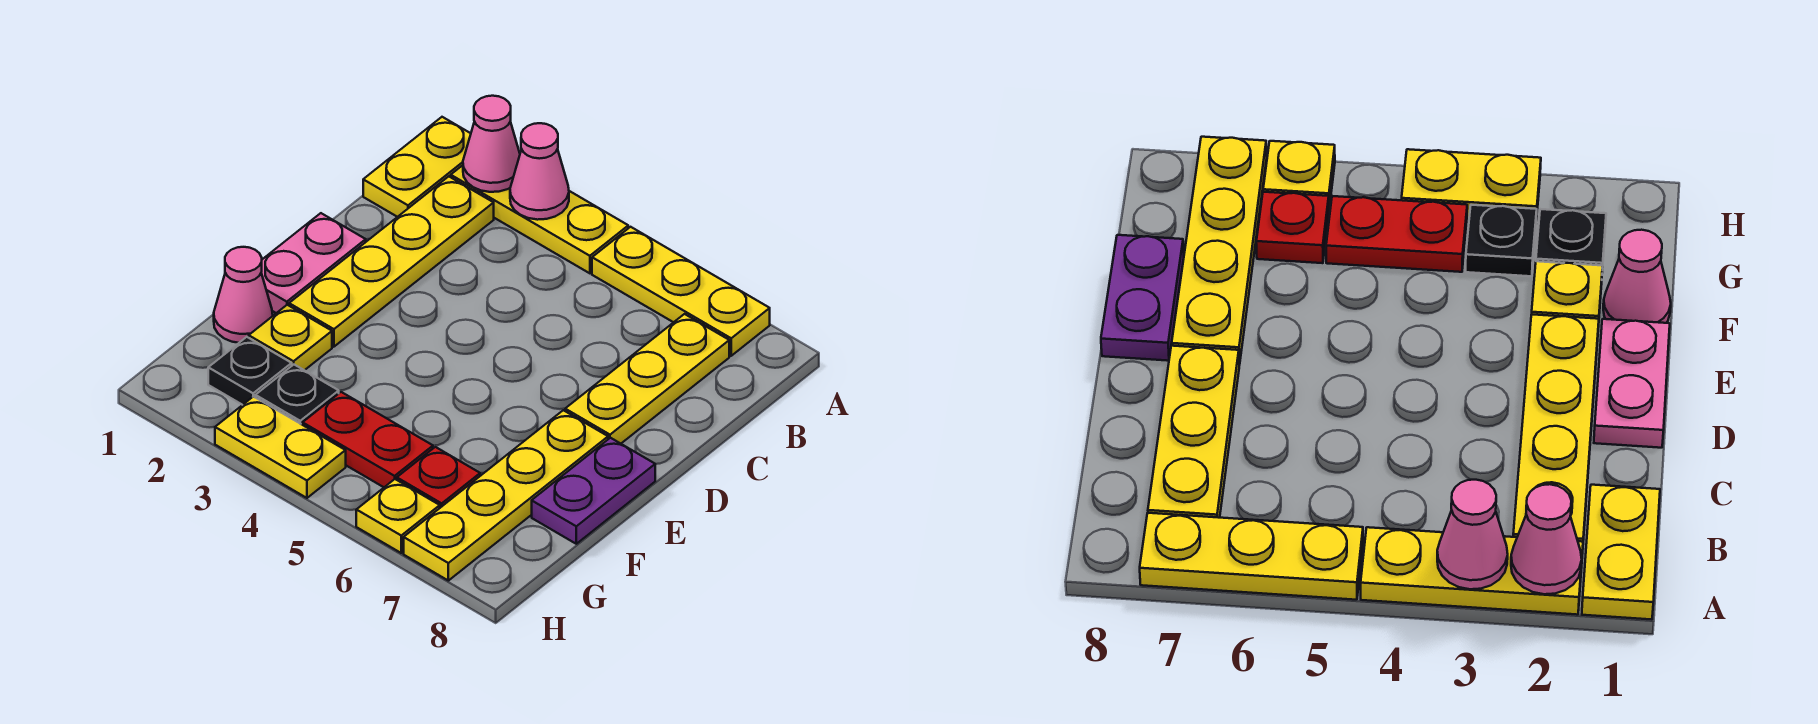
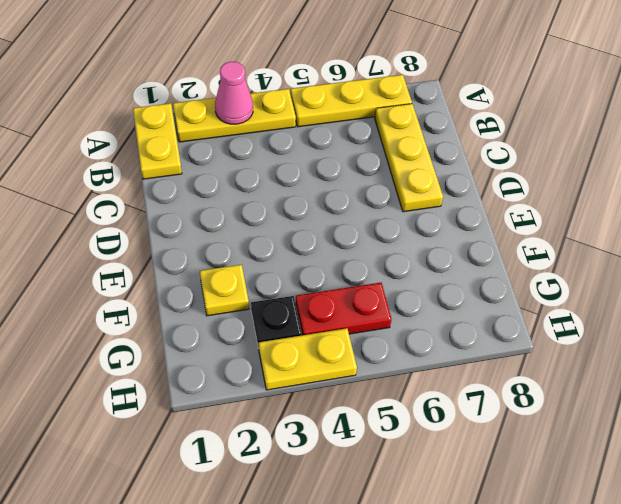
none -> yellow 1x4 plate [289,176,494,347]
none -> pink 1x2 plate [261,213,366,313]
none -> yellow 1x4 plate [404,410,608,581]

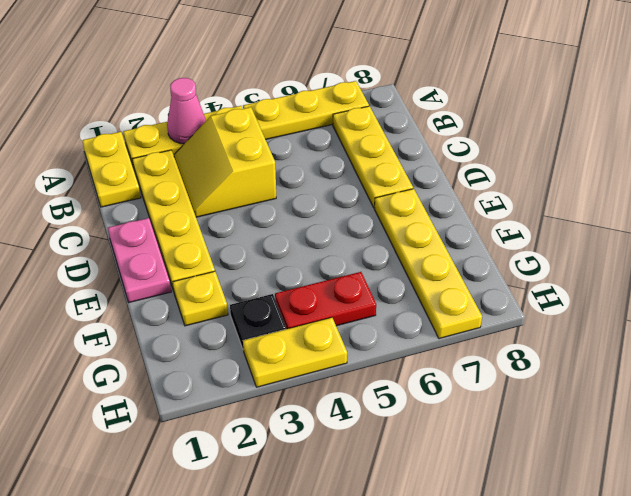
yellow 2x2 slope [174,107,276,217] -> none
none -> purple 1x2 plate [532,438,655,544]
none -> pink 1x1 cone [214,247,273,343]
none -> black 1x1 plate [208,337,292,405]

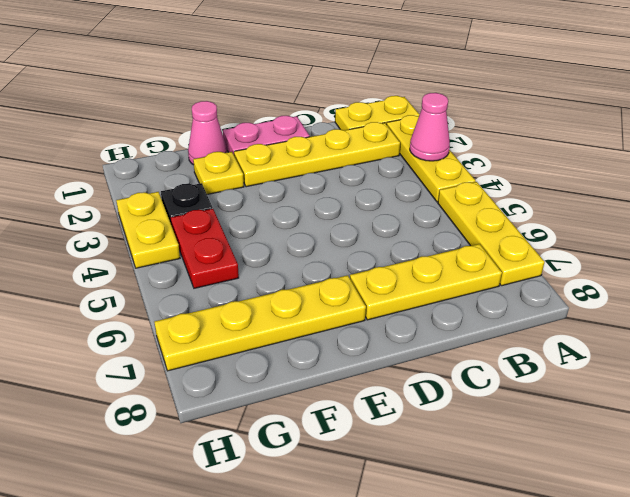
none -> purple 1x2 plate [532,438,655,544]
none -> black 1x1 plate [208,337,292,405]
none -> red 1x1 plate [397,447,480,508]

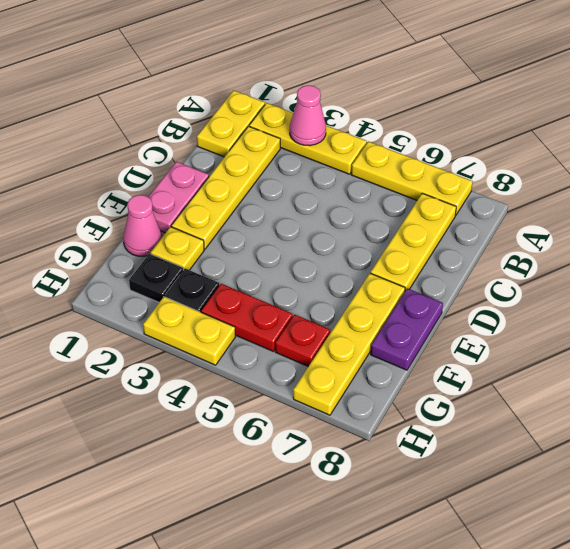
none -> yellow 1x1 plate [356,479,440,553]
none -> pink 1x1 cone [463,96,520,192]

